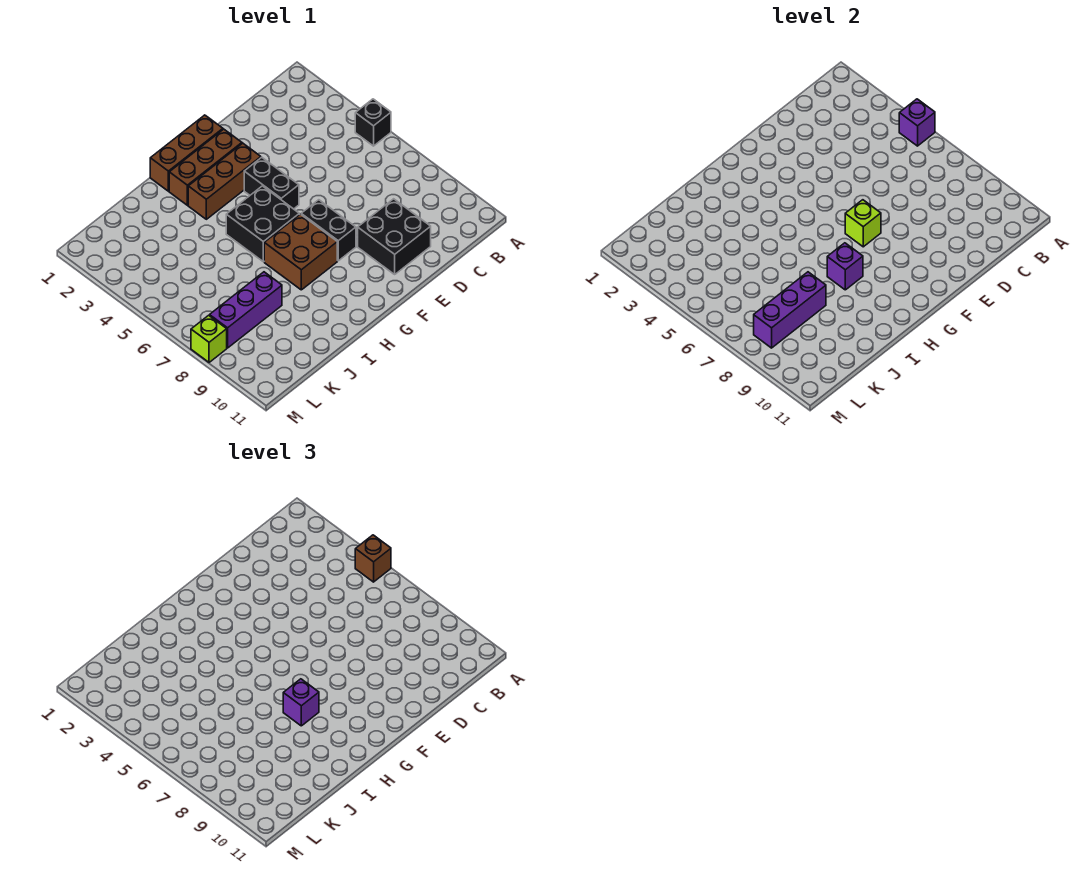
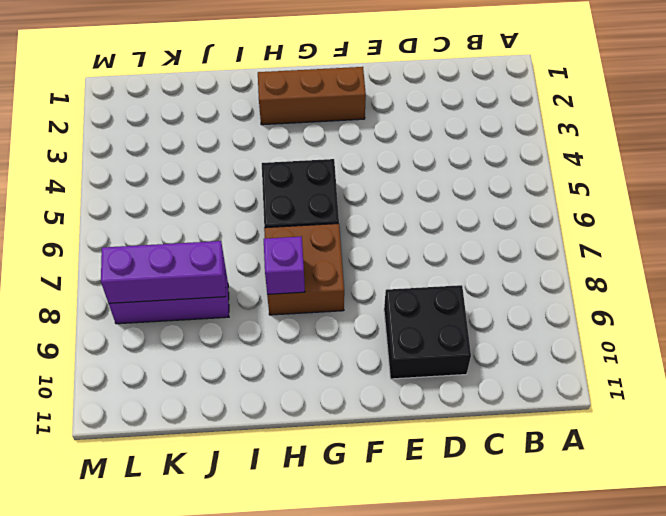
none -> black 1x1 brick [355,99,391,146]
none -> brown 1x3 brick [150,115,223,191]
none -> brown 1x3 brick [188,143,261,219]

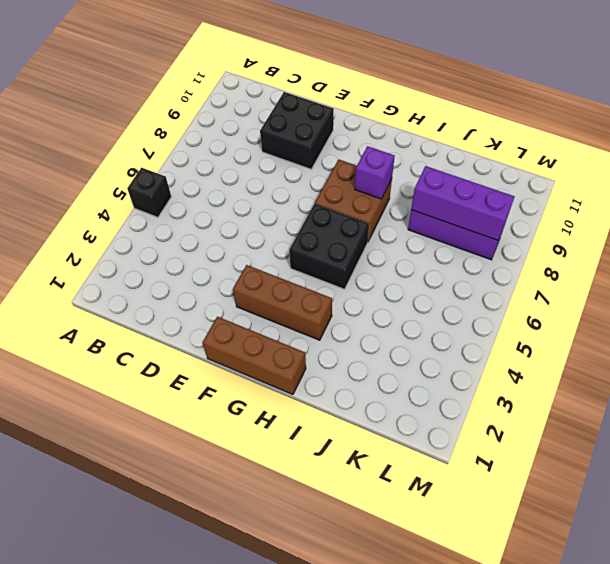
none -> brown 1x3 brick [169,129,242,205]
none -> black 1x2 brick [244,157,299,209]
none -> black 1x2 brick [301,200,356,261]

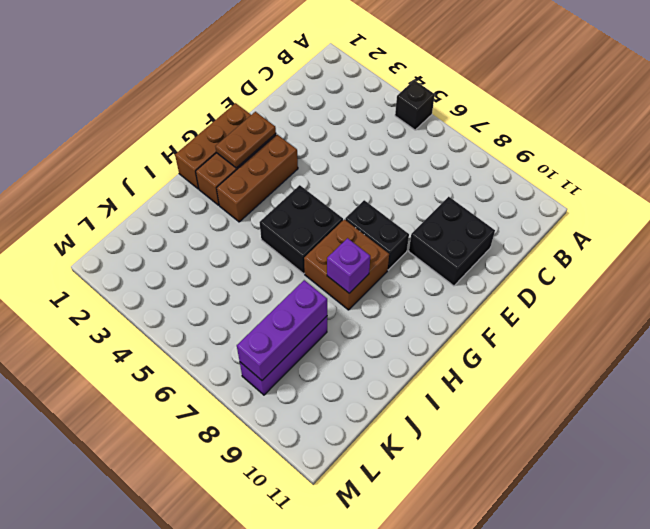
brown 1x2 plate [215,112,276,168] -> none
none -> black 1x2 brick [244,157,299,209]
none -> lime 1x1 brick [191,315,227,362]
none -> purple 1x1 brick [899,99,935,146]

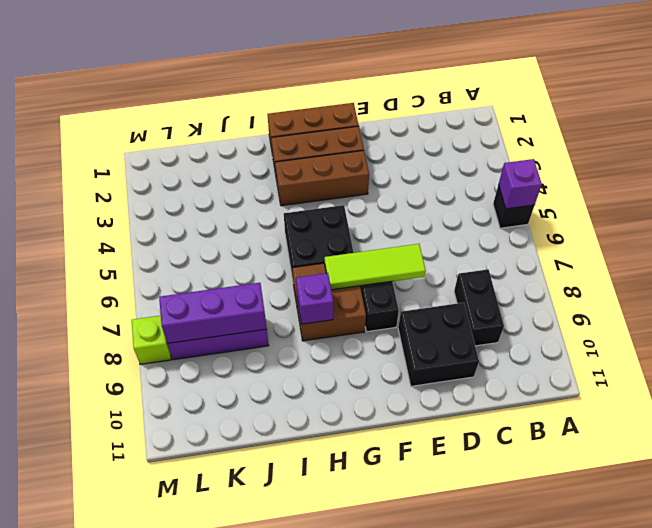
black 1x2 brick [454,269,504,346] -> black 1x2 brick moved to [244,157,299,209]
lime 1x3 tile [325,244,426,290] -> lime 1x1 brick [845,200,881,247]
none -> brown 1x1 brick [355,535,391,582]
none -> purple 1x1 brick [283,679,319,726]

